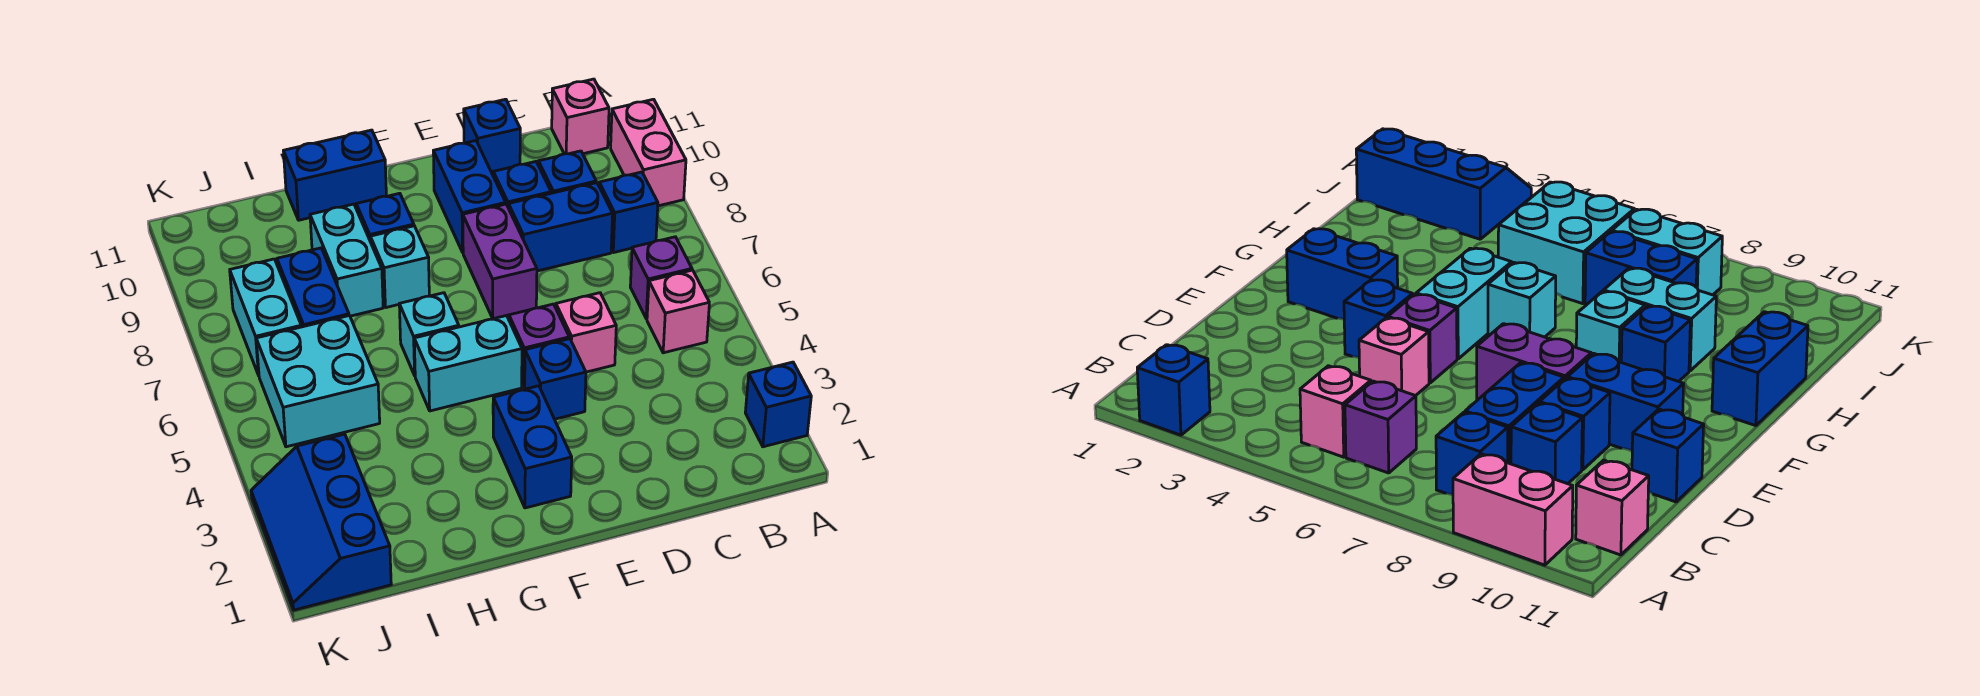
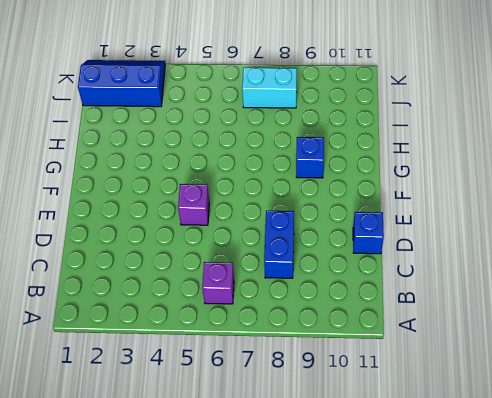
none -> blue 1x1 brick [745,362,811,447]
none -> pink 1x2 brick [611,99,686,206]
none -> pink 1x1 brick [647,270,709,353]

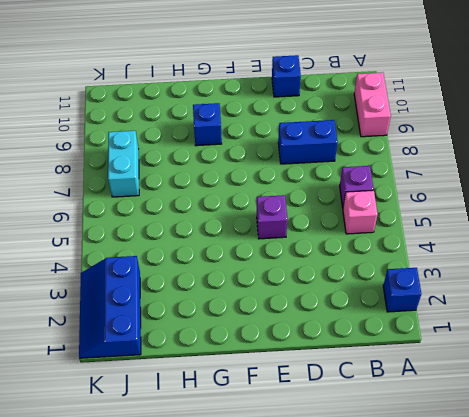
none -> blue 1x1 brick [599,172,658,253]
none -> pink 1x1 brick [552,79,609,154]
none -> blue 1x1 brick [538,151,596,193]

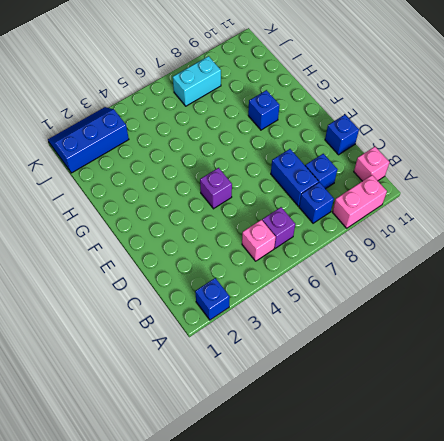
none -> pink 1x1 brick [556,293,616,372]
none -> blue 1x1 brick [493,162,551,208]
none -> blue 1x1 brick [525,339,586,419]

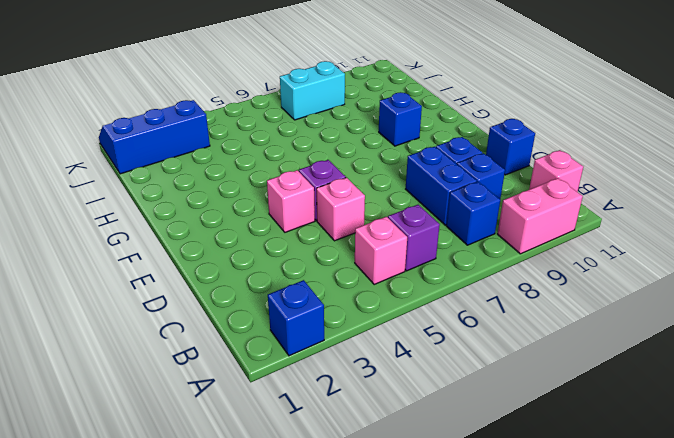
pink 1x1 brick [267,170,315,232] -> blue 1x1 brick [525,339,586,419]
none -> purple 1x2 brick [463,204,537,319]
none -> blue 1x2 brick [433,141,506,252]
none -> blue 1x2 brick [493,386,572,508]

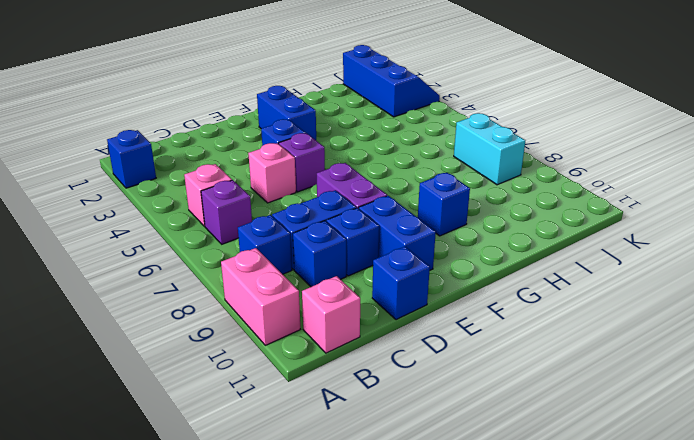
none -> cyan 1x2 brick [414,316,522,411]
none -> cyan 1x1 brick [399,293,459,375]
none -> cyan 1x1 brick [370,226,429,307]

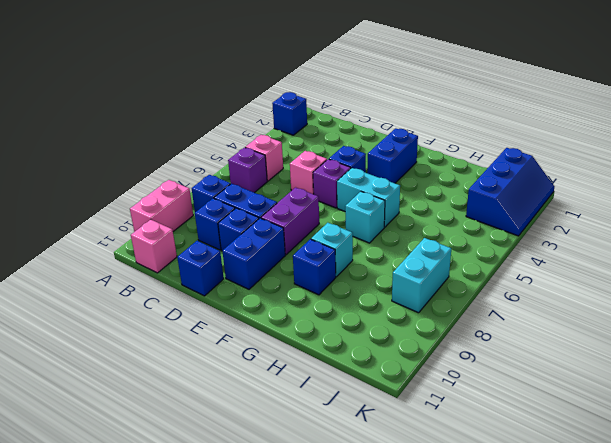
none -> blue 1x2 brick [283,130,386,220]
none -> cyan 1x2 brick [310,204,383,316]
none -> cyan 2x2 brick [256,316,380,447]

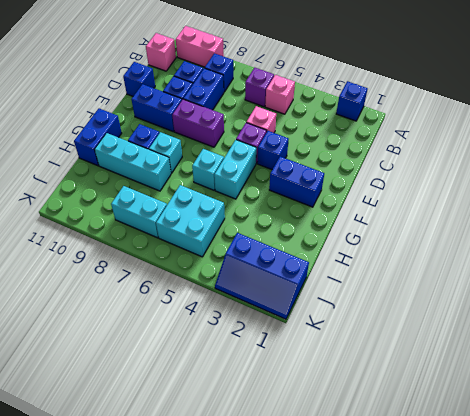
cyan 1x3 brick [95,133,171,191] -> cyan 1x2 brick [310,204,383,316]
none -> blue 1x2 brick [277,248,349,327]

